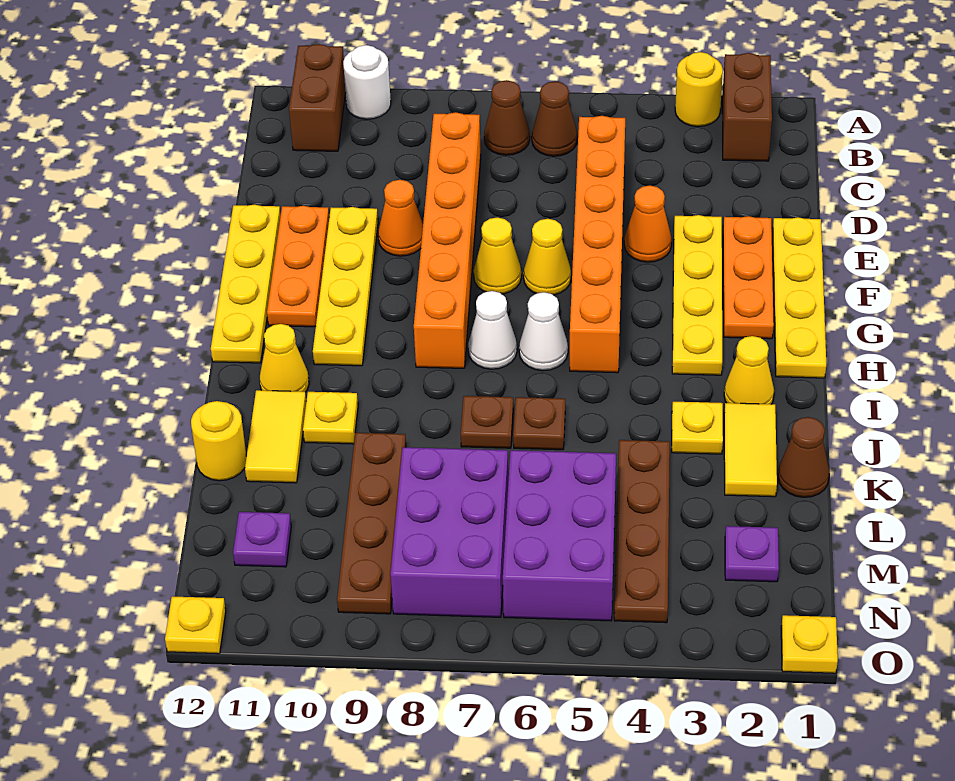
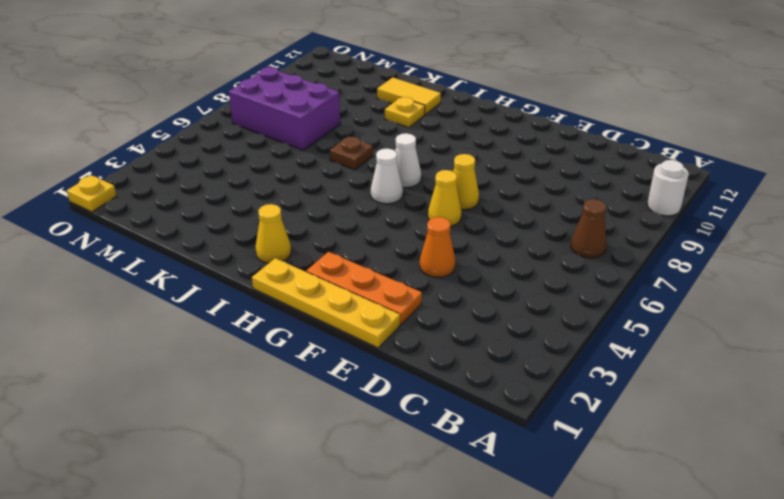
none -> brown 1x2 brick [722,53,772,161]
none -> yellow 1x1 round brick [675,52,723,127]
none -> brown 1x2 brick [289,44,346,151]
none -> brown 1x1 cone [532,81,577,156]

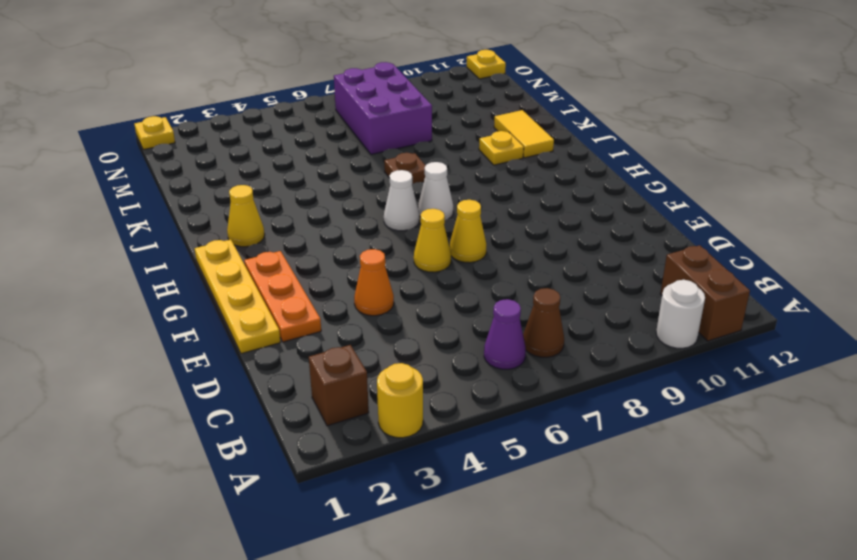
brown 1x1 brick [309,345,369,426] -> brown 1x2 brick [722,53,772,161]
purple 1x1 cone [484,299,526,369] -> brown 1x1 cone [532,81,577,156]
none -> orange 1x6 brick [570,116,625,373]
none -> orange 1x6 brick [414,112,481,368]
none -> yellow 1x4 plate [672,215,722,375]
none -> orange 1x1 cone [378,180,423,256]

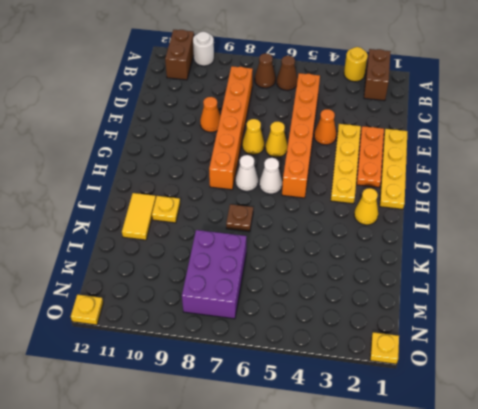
none -> yellow 1x4 plate [313,207,378,366]
none -> orange 1x3 plate [267,206,329,327]
none -> yellow 1x4 plate [211,204,281,363]
none -> yellow 1x1 cone [260,324,309,392]

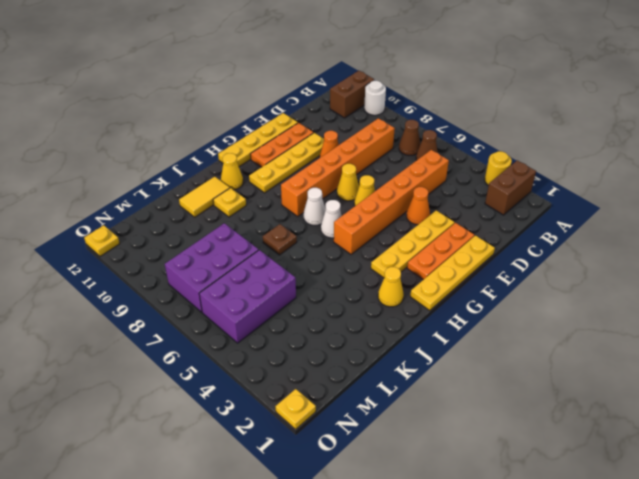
none -> yellow 1x2 tile [724,403,777,497]
none -> yellow 1x1 plate [672,402,723,454]
none -> brown 1x1 plate [513,397,565,450]
none -> brown 1x1 cone [778,417,830,497]

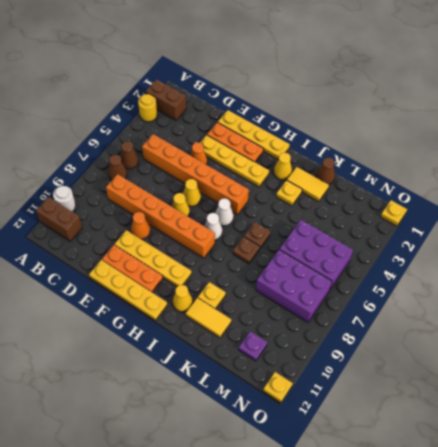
none -> brown 1x4 plate [614,440,670,623]
none -> brown 1x4 plate [337,433,406,614]
none -> yellow 1x1 round brick [191,401,246,481]
none -> purple 1x1 plate [725,526,779,582]

